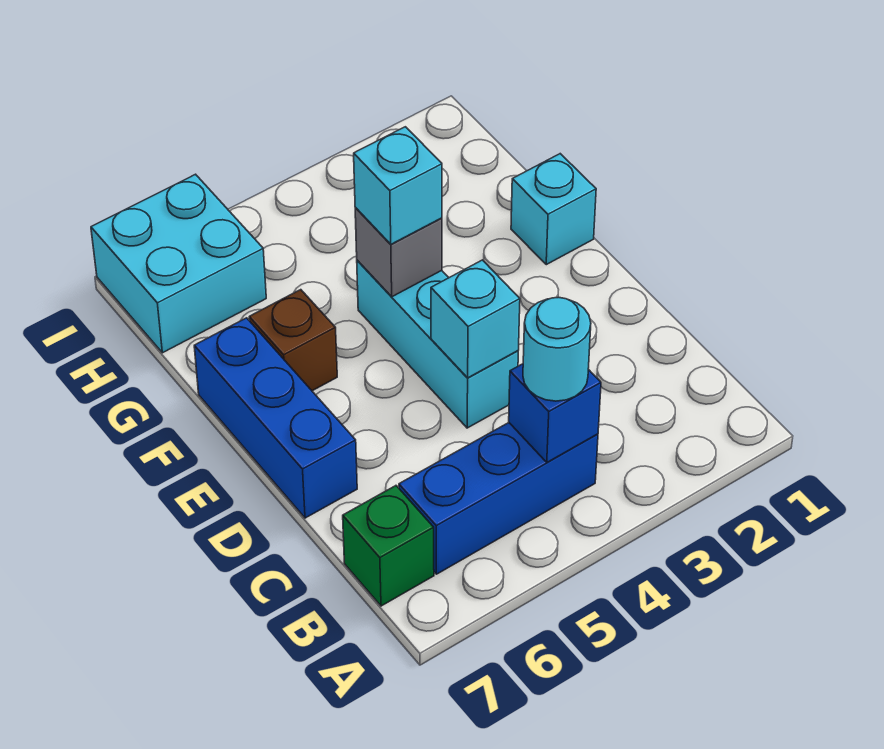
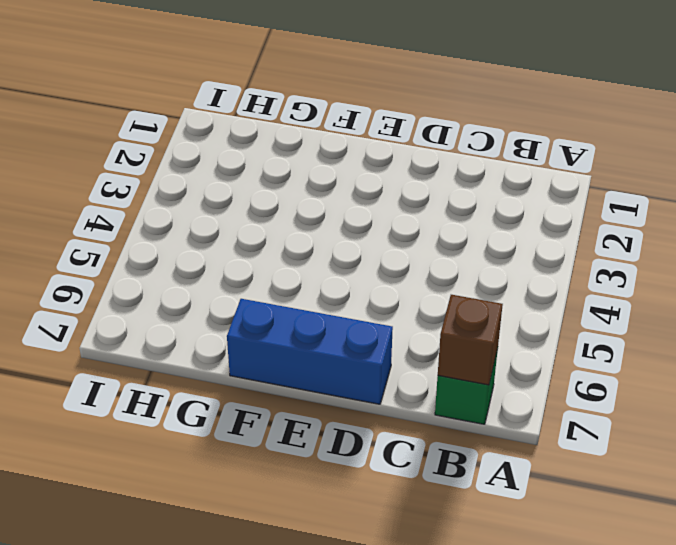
brown 1x1 brick [438,295,503,385] -> brown 1x1 brick moved to [249,290,337,391]
none -> blue 1x3 brick [399,423,598,574]
none -> cyan 1x3 brick [357,260,518,428]
none -> cyan 1x1 brick [511,154,596,265]

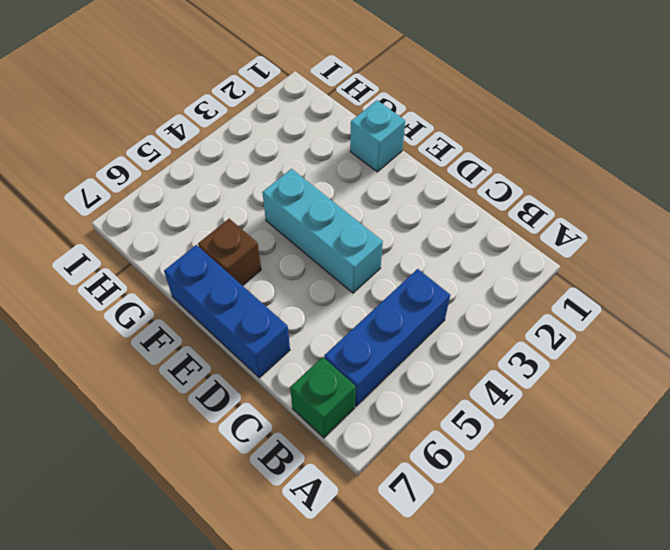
none -> cyan 2x2 brick [91,174,266,353]
none -> blue 1x1 brick [509,364,601,462]
none -> cyan 1x1 brick [431,260,520,378]

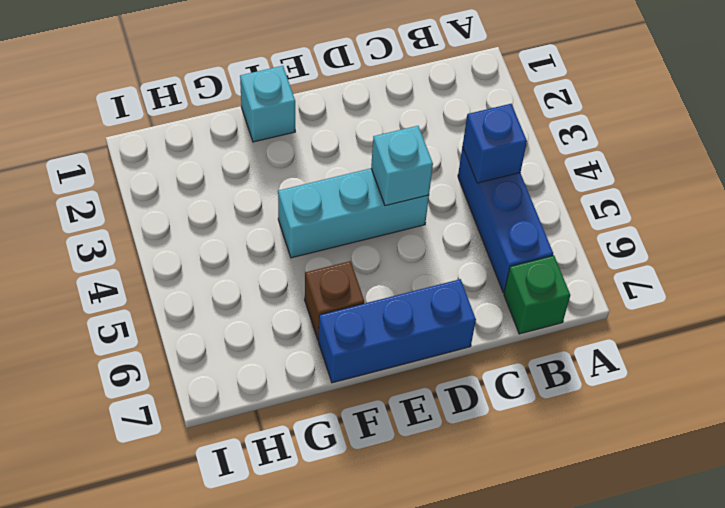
none -> cyan 2x2 brick [91,174,266,353]
none -> grey 1x1 brick [355,207,442,297]
none -> cyan 1x1 round brick [523,297,591,401]

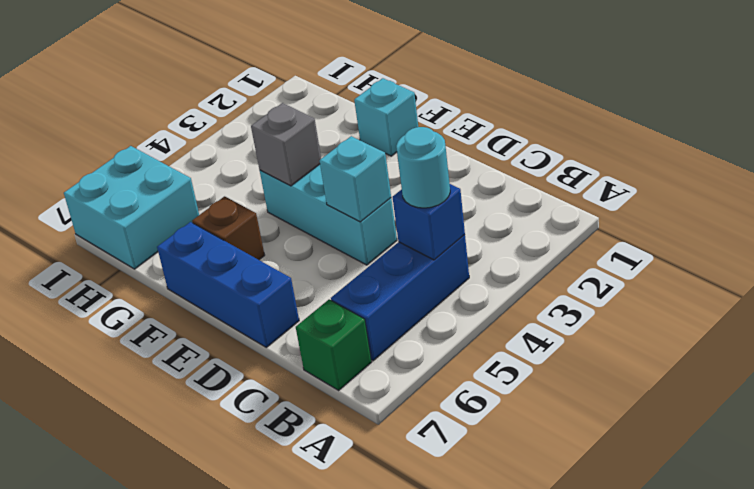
none -> cyan 1x1 brick [354,127,442,244]

